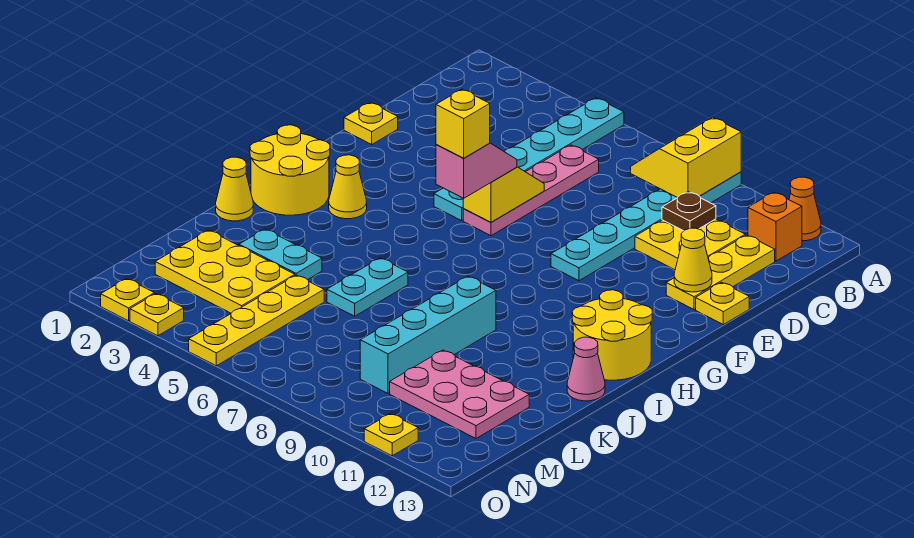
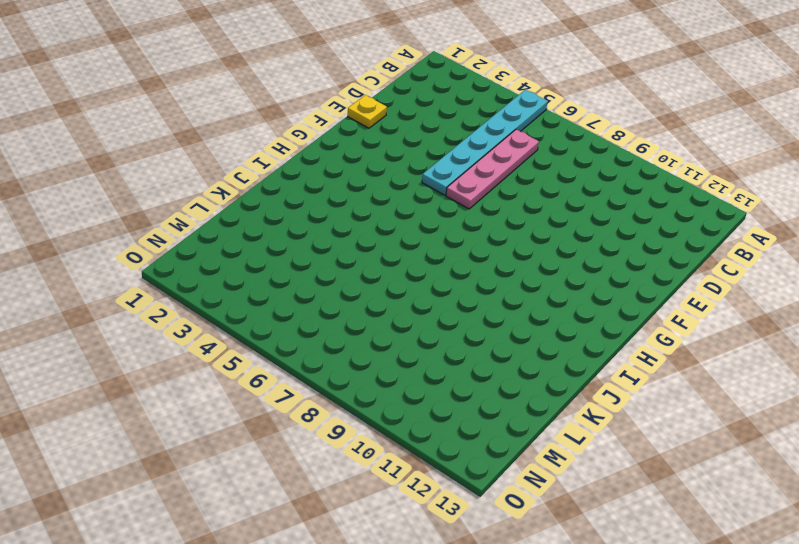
none -> cyan 1x6 plate [551,172,741,281]
none -> orange 1x1 cone [789,177,821,241]
none -> orange 1x1 brick [748,192,802,261]

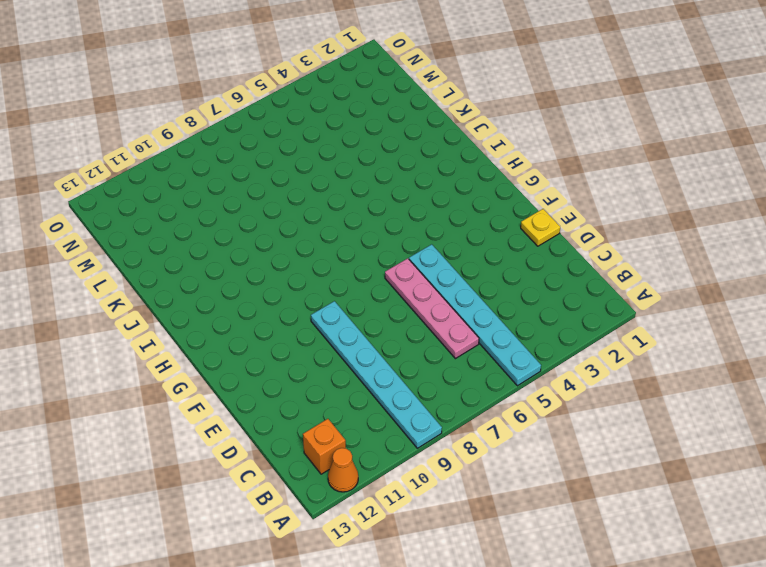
none -> yellow 2x2 plate [635,219,745,270]
none -> yellow 1x3 plate [666,235,775,310]
none -> yellow 1x1 plate [696,282,749,325]

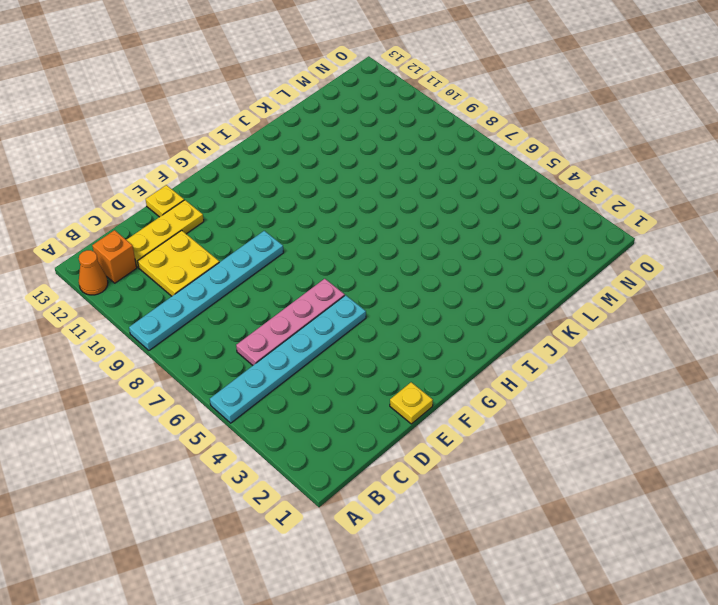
none -> yellow 2x2 round brick [250,125,330,215]
none -> yellow 1x1 cone [329,155,367,219]
none -> yellow 2x2 round brick [572,290,652,380]

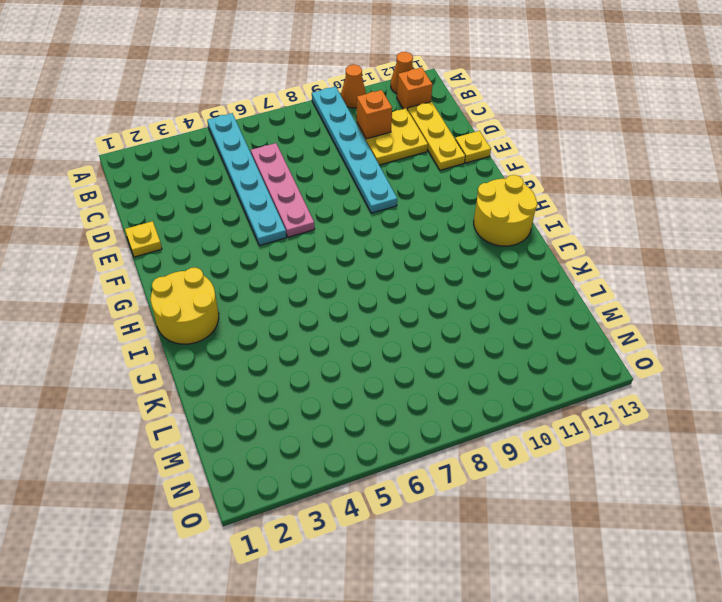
orange 1x1 cone [341,65,366,108] -> none
orange 1x1 brick [357,90,392,139] -> brown 1x1 plate [662,192,716,231]
none -> yellow 1x1 cone [329,155,367,219]
none -> yellow 1x1 cone [216,157,253,221]
none -> cyan 1x2 plate [327,258,408,316]

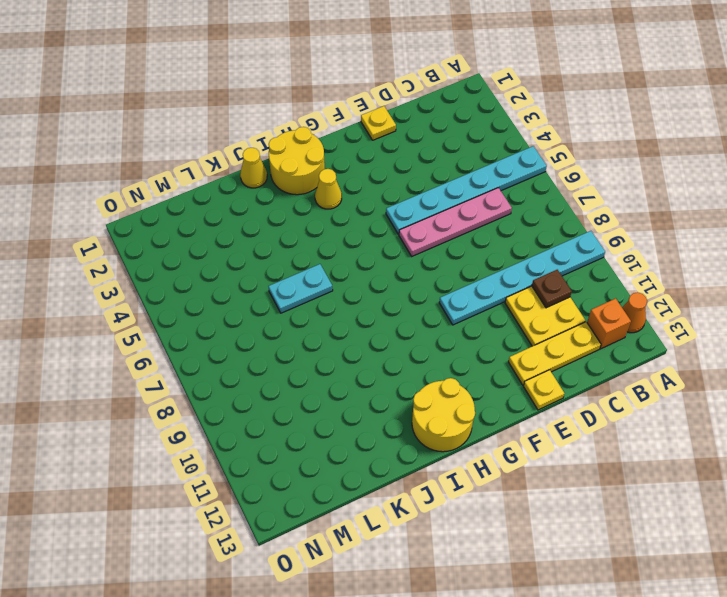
none -> cyan 1x4 brick [360,276,496,394]
none -> pink 1x1 cone [567,337,605,401]
none -> cyan 1x2 plate [239,229,322,280]

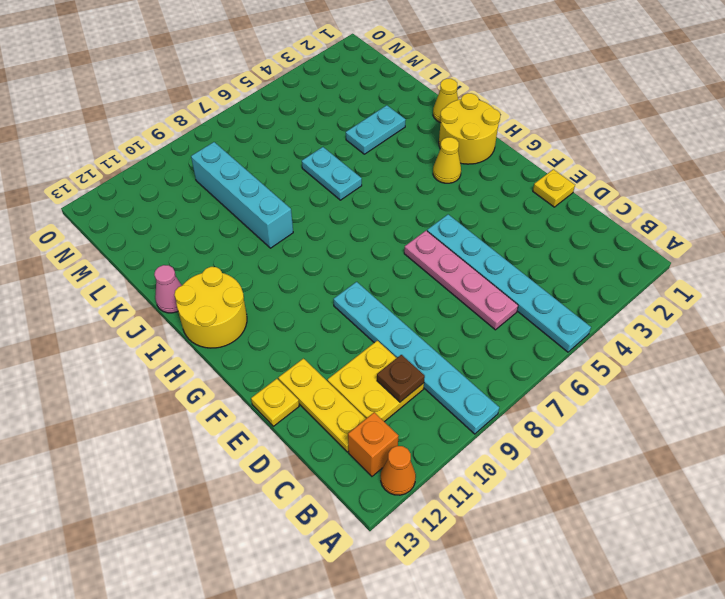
none -> yellow 2x3 plate [155,230,295,313]
none -> yellow 1x4 plate [189,275,324,366]
none -> pink 2x3 plate [390,350,529,439]

